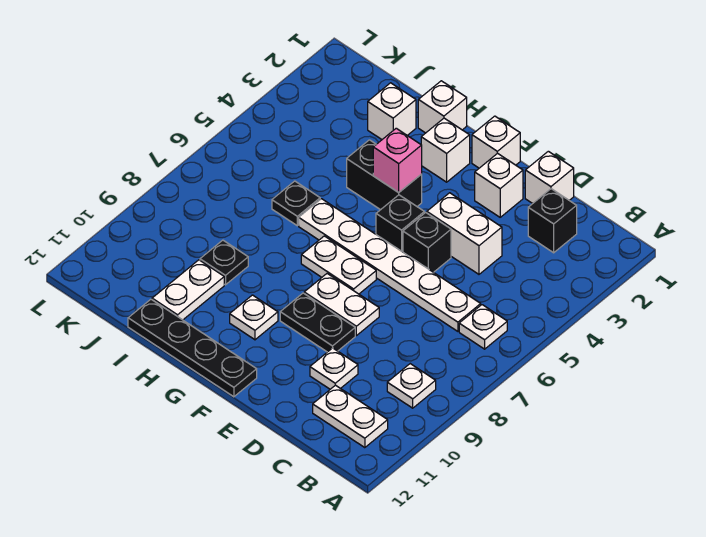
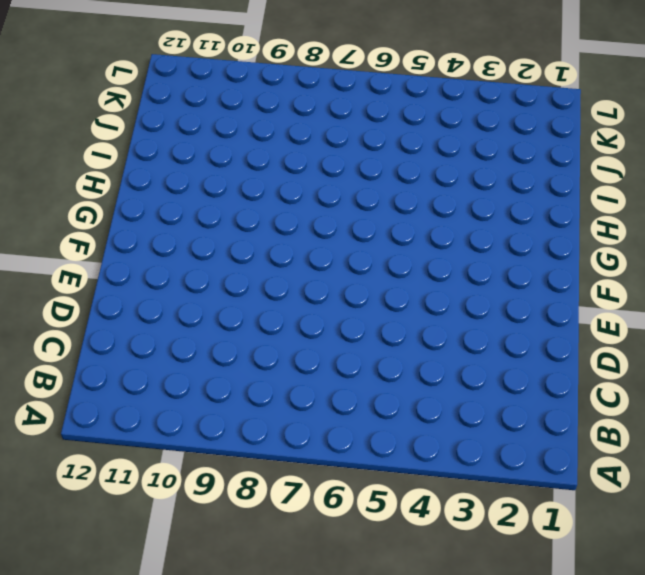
none -> white 1x1 plate [459,305,507,349]
none -> white 1x1 plate [387,364,436,408]
none -> white 1x2 plate [313,385,388,448]

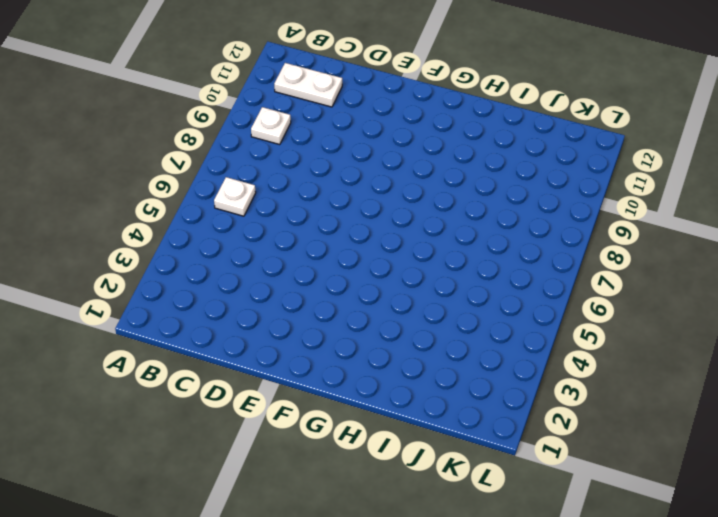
none -> black 1x1 brick [528,189,577,253]
none -> white 1x6 plate [299,199,481,331]
none -> white 1x1 brick [525,151,574,204]

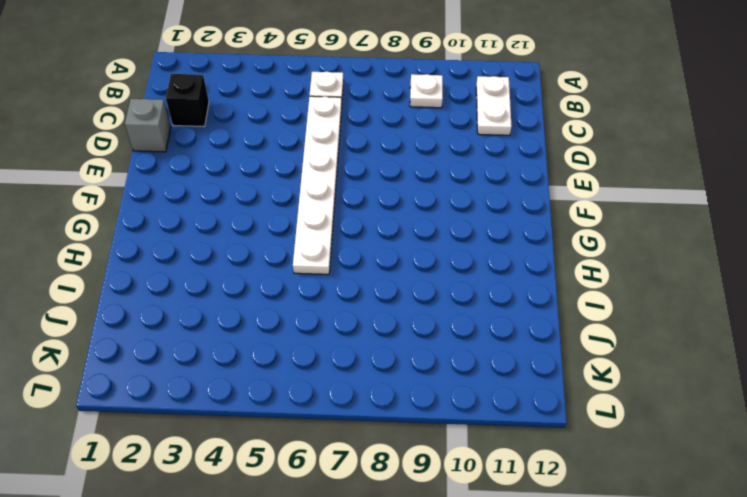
grey 1x1 brick [125,99,171,152] -> white 1x1 brick [525,151,574,204]
none -> white 1x2 brick [427,193,502,274]
none -> white 1x1 plate [310,348,358,389]
none -> white 1x1 brick [475,153,523,217]

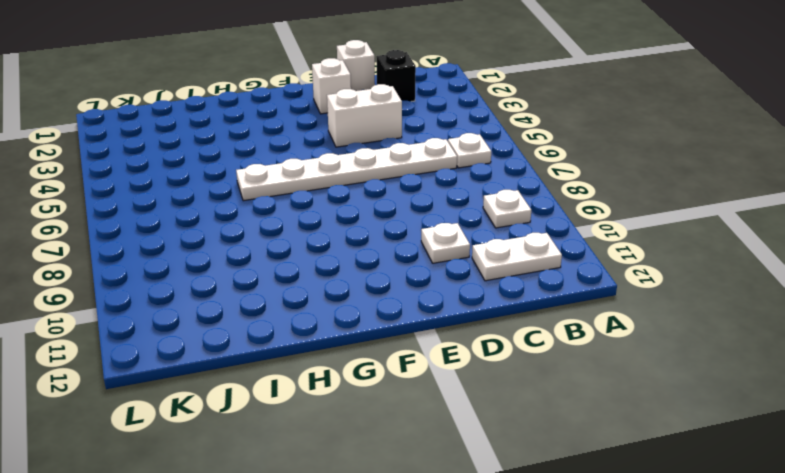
none -> black 1x1 brick [403,212,451,272]
none -> white 1x2 plate [304,274,379,336]
none -> black 1x2 plate [280,293,355,352]

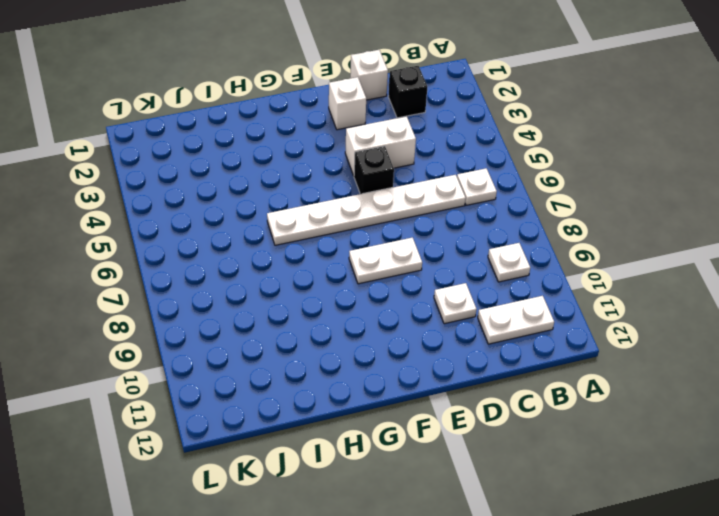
none -> black 1x2 plate [280,293,355,352]
none -> white 1x1 brick [472,116,520,168]
none -> black 1x1 brick [376,195,424,252]

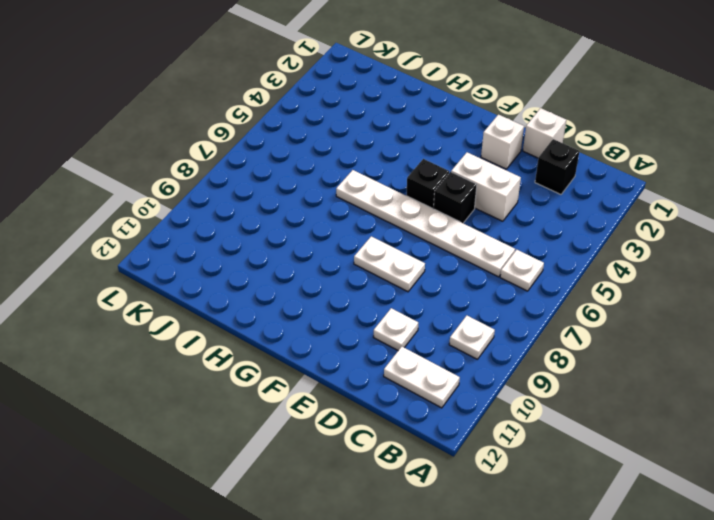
none -> black 1x2 plate [280,293,355,352]
none -> white 1x1 brick [472,116,520,168]
none -> white 1x2 plate [301,236,376,294]

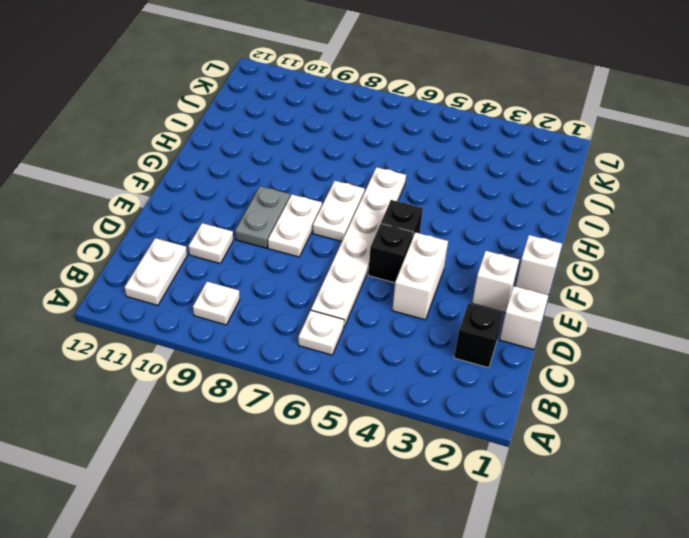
grey 1x2 plate [235,186,290,248] -> black 1x2 plate [280,293,355,352]
none -> black 1x4 plate [128,299,257,397]
none -> white 1x1 brick [421,118,470,182]
none -> black 1x2 brick [347,140,422,210]

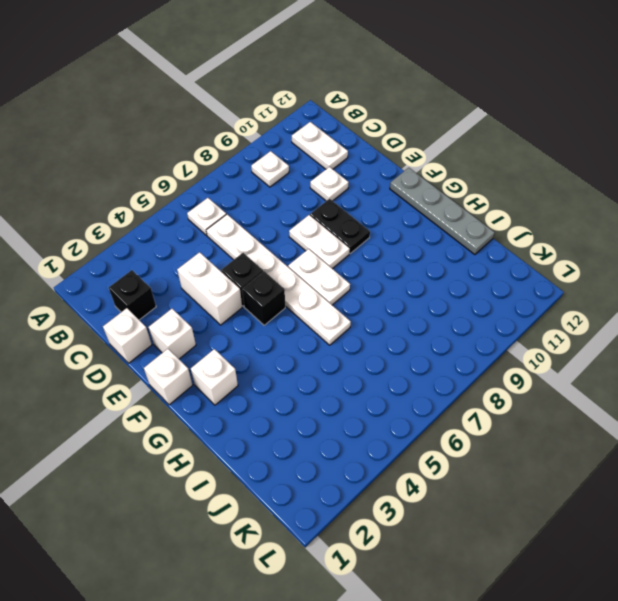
grey 1x4 plate [390,168,495,255] -> black 1x4 plate [128,299,257,397]
none -> black 1x2 brick [347,140,422,210]
none -> white 1x1 plate [230,295,278,340]
none -> white 1x1 brick [418,81,467,133]

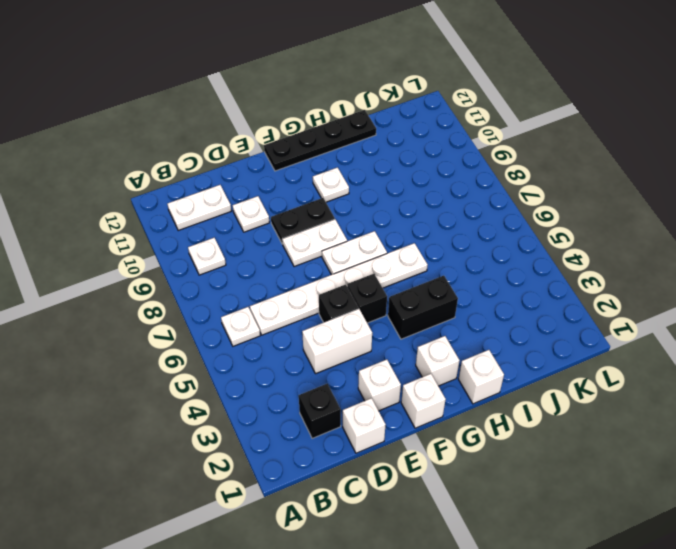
none -> white 1x1 brick [368,83,416,139]
none -> black 1x1 plate [272,181,320,226]
none -> black 1x1 plate [200,240,248,285]

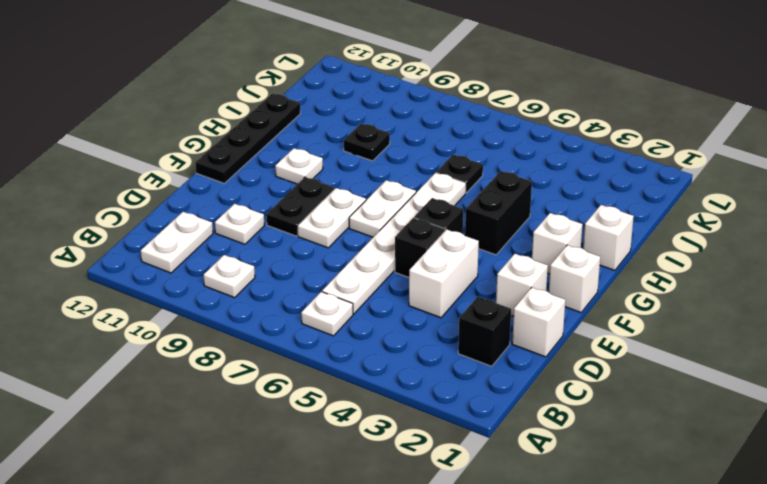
none -> white 1x1 brick [368,83,416,139]
none -> white 1x2 plate [152,260,224,320]
none -> pink 1x1 brick [373,128,422,192]

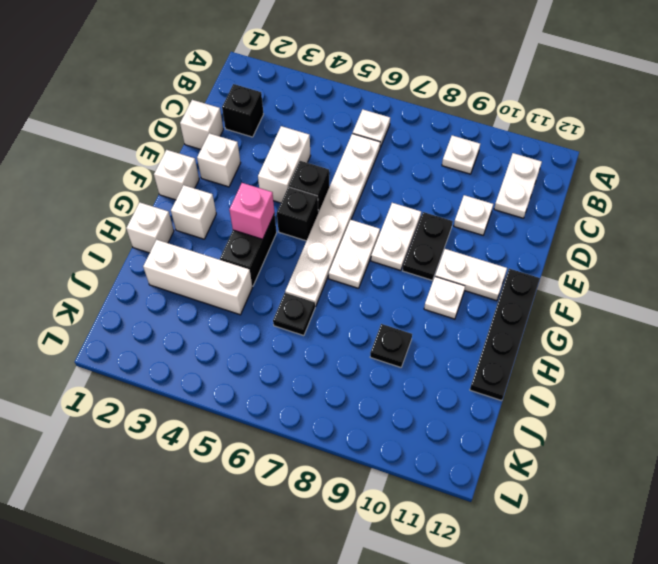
white 1x2 plate [435,249,507,301] -> white 1x2 plate moved to [152,260,224,320]
white 1x3 brick [143,240,252,315] -> white 1x1 brick [368,83,416,139]

